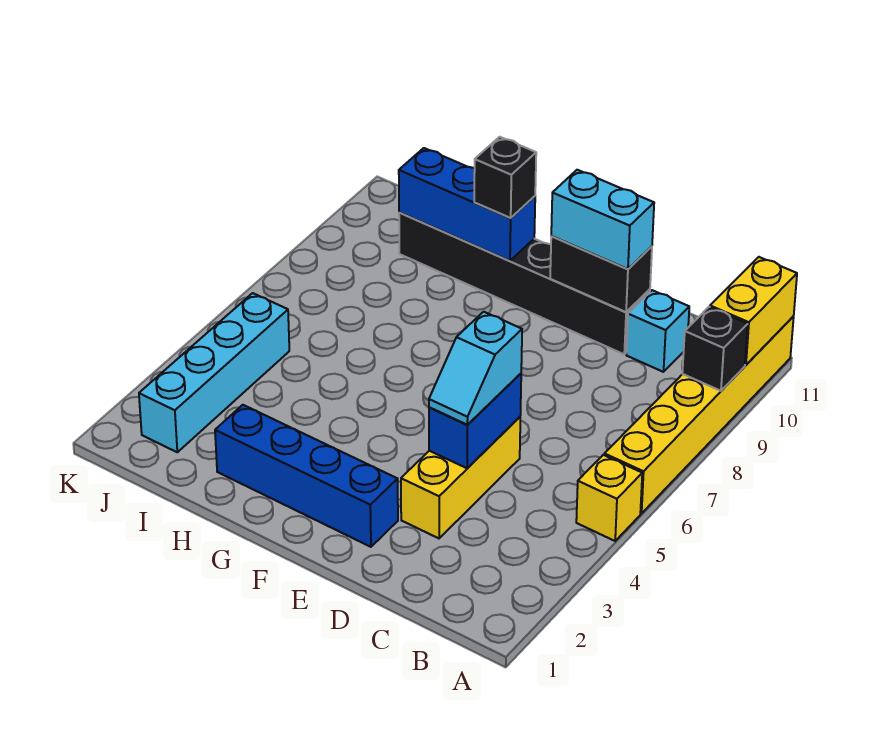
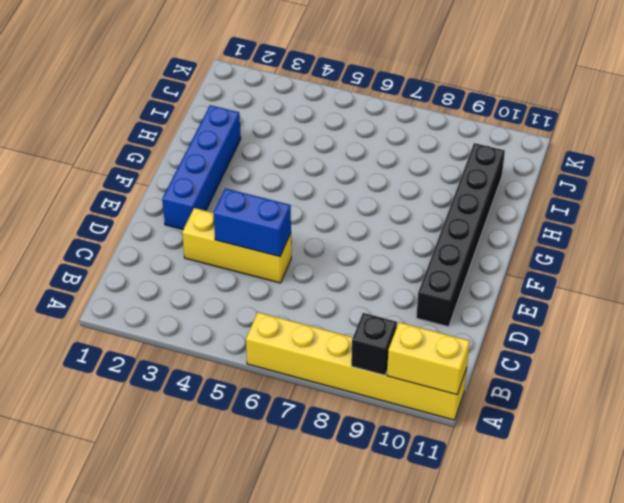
none -> yellow 1x1 brick [576,455,642,541]
none -> cyan 1x1 brick [626,290,689,372]
none -> cyan 1x4 brick [139,293,289,452]

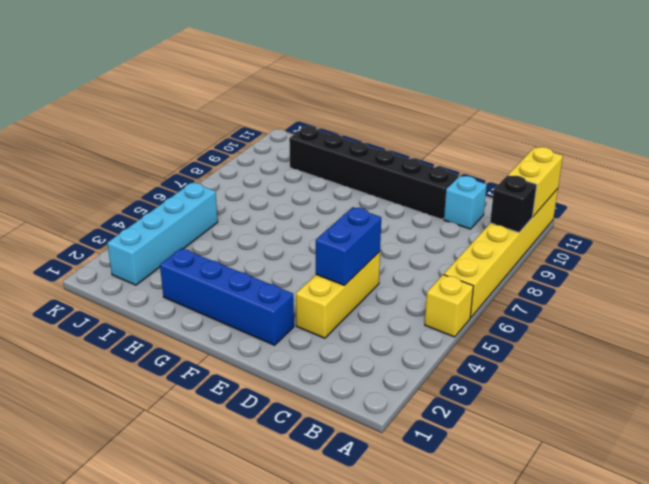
none -> black 1x2 brick [550,236,652,312]
none -> blue 1x3 brick [399,148,535,261]
none -> cyan 1x2 slope [429,312,522,425]

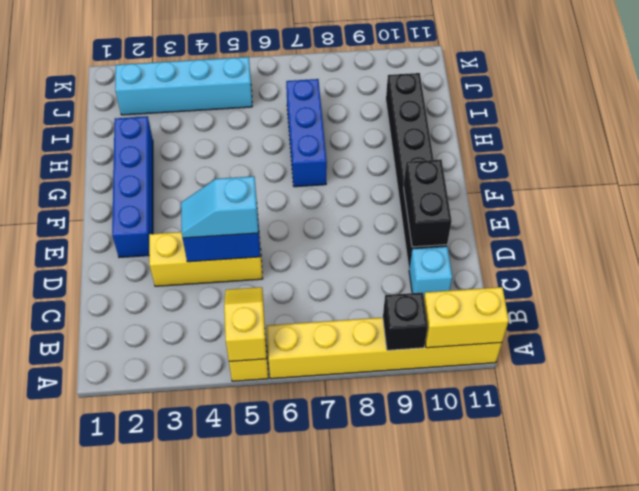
yellow 1x2 slope [224,287,267,361] -> none
blue 1x3 brick [286,79,327,187] -> blue 1x3 brick moved to [399,148,535,261]
none -> cyan 1x2 brick [551,170,654,269]
none -> black 1x1 brick [474,137,536,218]

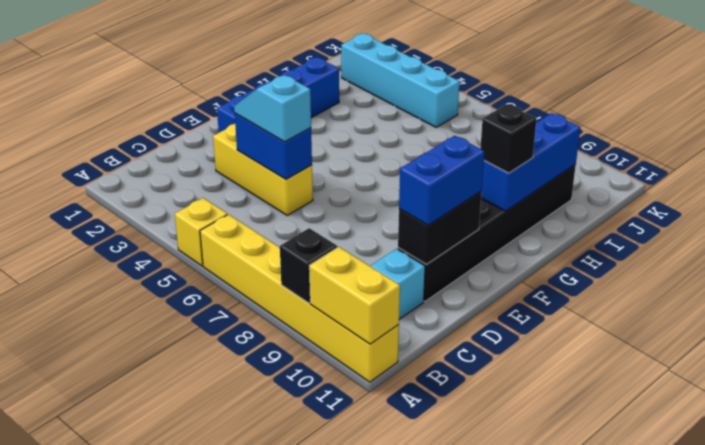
blue 1x2 brick [399,136,484,225] -> cyan 1x2 brick [551,170,654,269]

